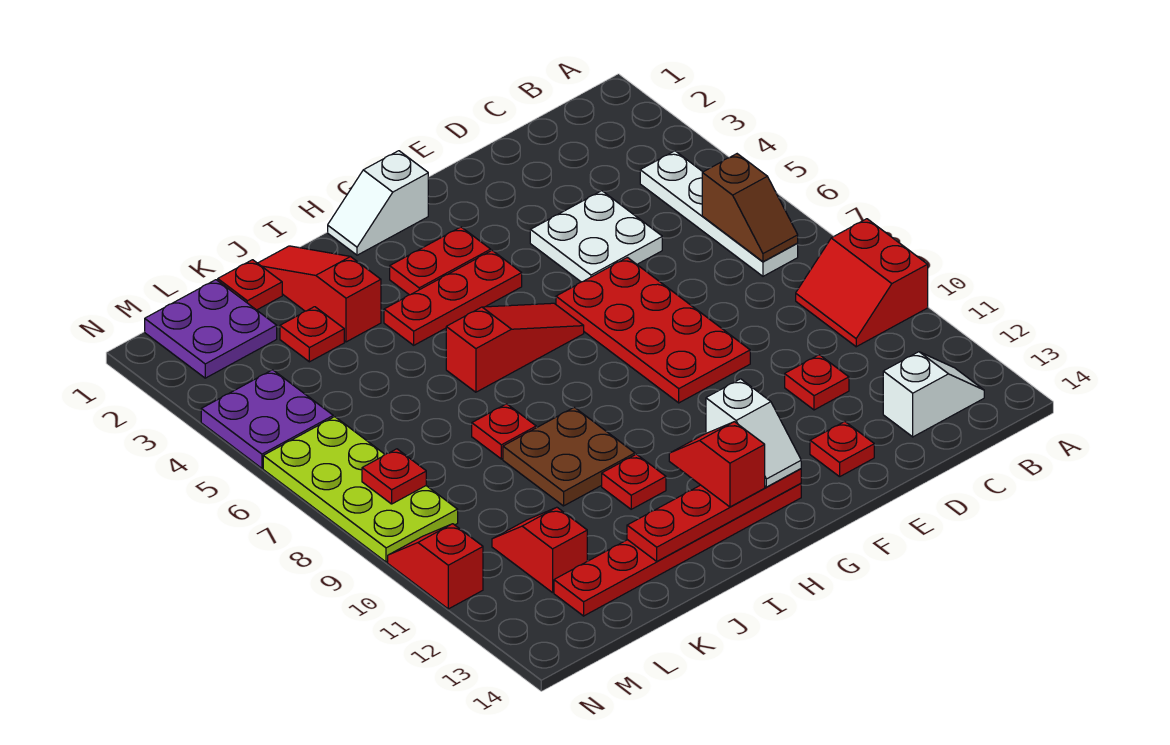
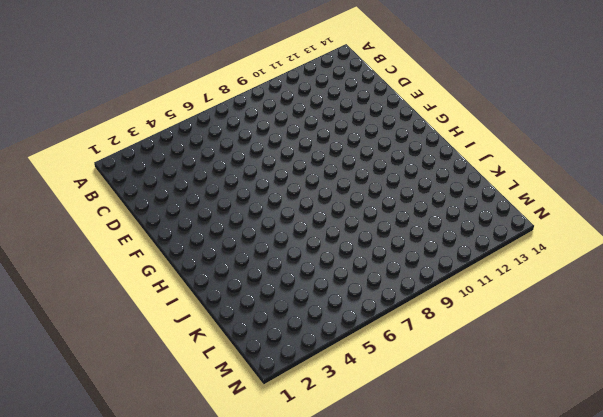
none -> red 2x2 slope [796,219,928,347]
none -> white 1x4 plate [640,151,798,276]
none -> white 1x2 slope [883,352,984,437]

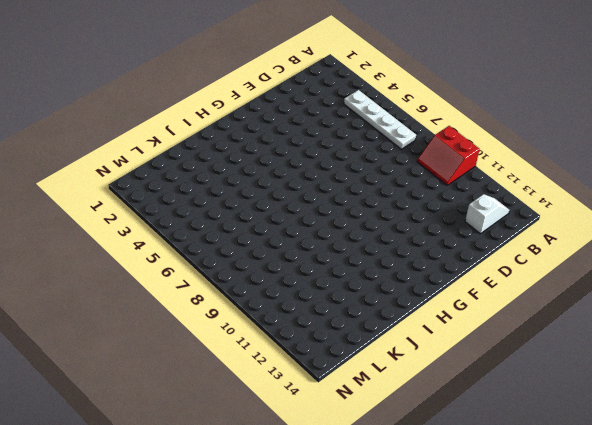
none -> white 2x2 plate [530,191,662,282]
none -> red 1x1 plate [785,355,849,410]
none -> red 2x4 plate [556,257,750,403]

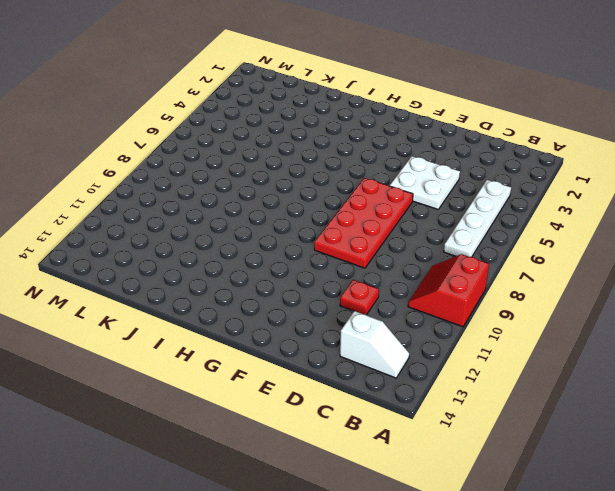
none -> red 1x1 plate [810,422,874,477]
none -> white 1x2 slope [328,151,428,255]
none -> red 1x2 plate [390,227,491,295]

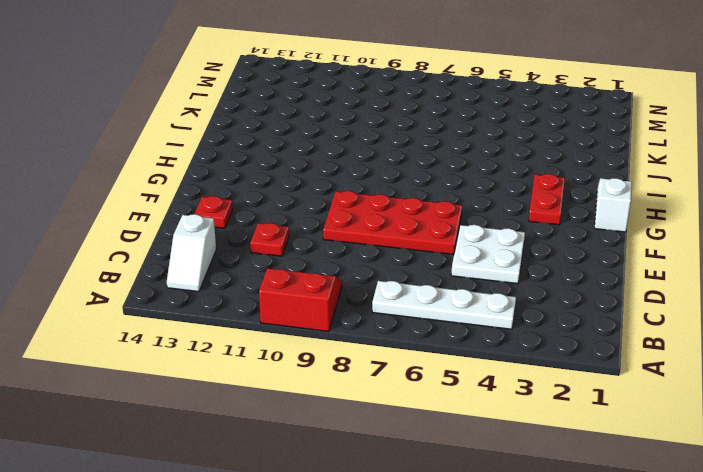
none -> red 1x3 plate [384,251,522,345]
none -> red 1x3 slope [446,303,584,392]
none -> red 1x6 plate [554,483,801,616]

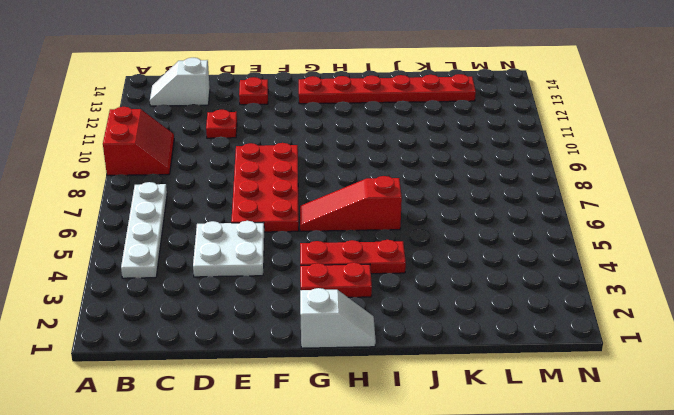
none -> brown 2x2 plate [503,407,635,506]
none -> red 1x1 plate [602,454,666,509]
none -> red 1x3 slope [258,246,381,342]

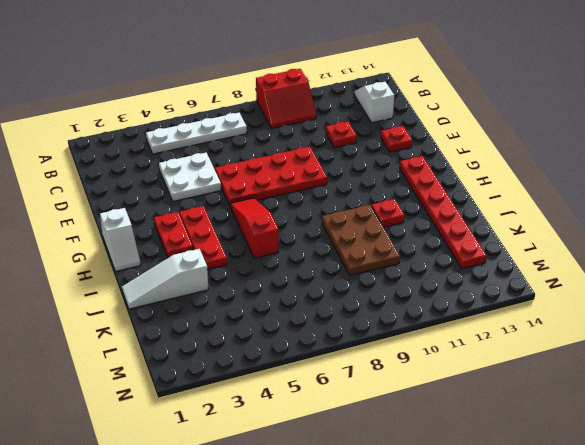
brown 2x3 plate [322,205,400,276] -> brown 2x2 plate [503,407,635,506]
white 1x3 slope [122,249,209,309] -> red 1x3 slope [258,246,381,342]
none -> red 1x1 plate [472,404,536,459]
none -> red 1x1 plate [218,260,282,310]
none -> red 1x1 plate [280,307,344,362]

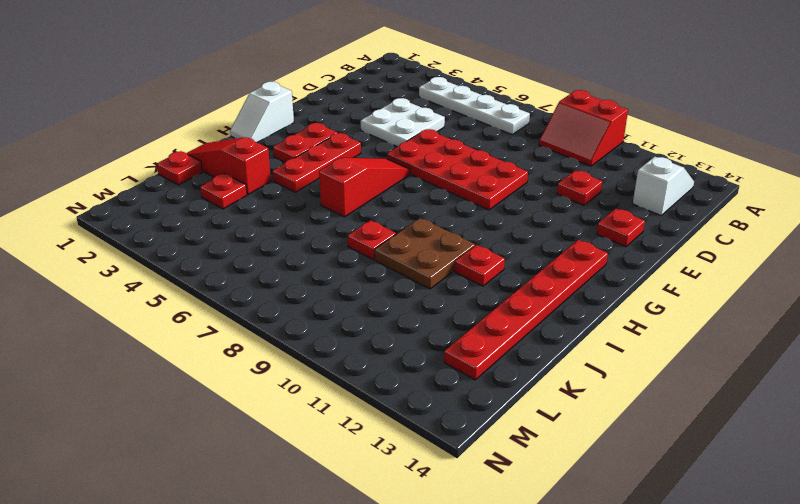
none -> purple 2x2 plate [145,280,277,378]
none -> red 1x2 slope [492,507,587,593]
none -> purple 2x2 plate [201,370,333,468]

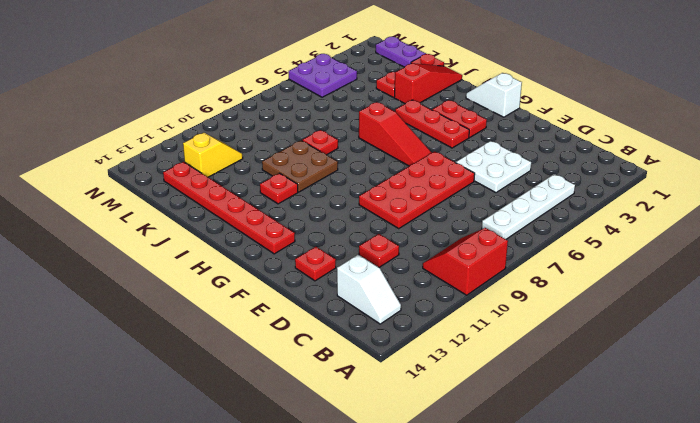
purple 1x2 plate [376,37,426,67] -> purple 2x2 plate [145,280,277,378]
yellow 1x2 slope [183,133,243,177] -> red 1x2 slope [492,507,587,593]
none -> lime 2x4 plate [263,417,458,562]
none -> red 1x2 slope [388,524,483,609]
none -> brown 1x2 slope [702,154,798,262]

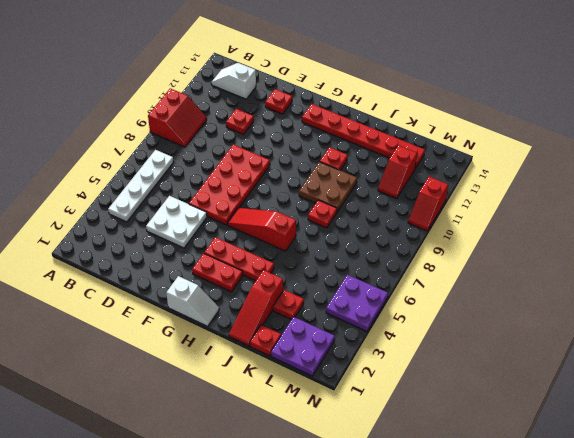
none -> lime 2x4 plate [263,417,458,562]
none -> brown 1x2 slope [702,154,798,262]
none -> red 1x4 plate [627,469,801,561]

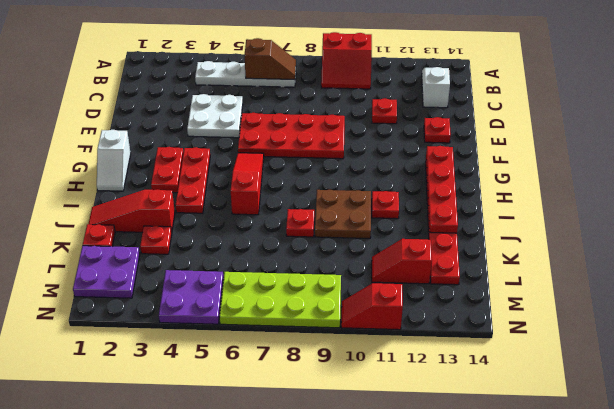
none -> red 1x1 plate [362,449,426,504]
none -> white 1x2 slope [706,379,801,487]
none -> red 1x2 slope [669,422,765,507]

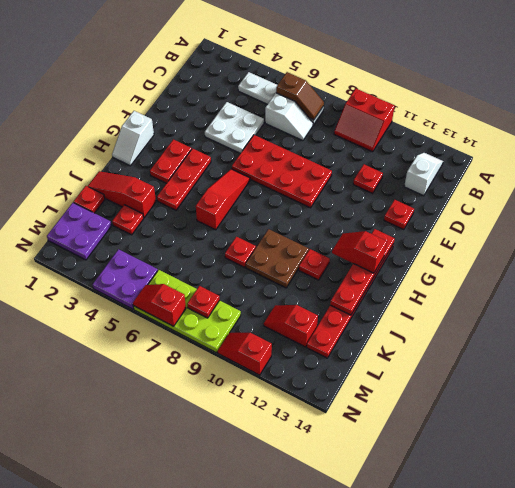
white 1x2 slope [265,93,313,141] -> white 1x2 slope moved to [706,379,801,487]
red 1x2 slope [133,284,186,326] -> none

